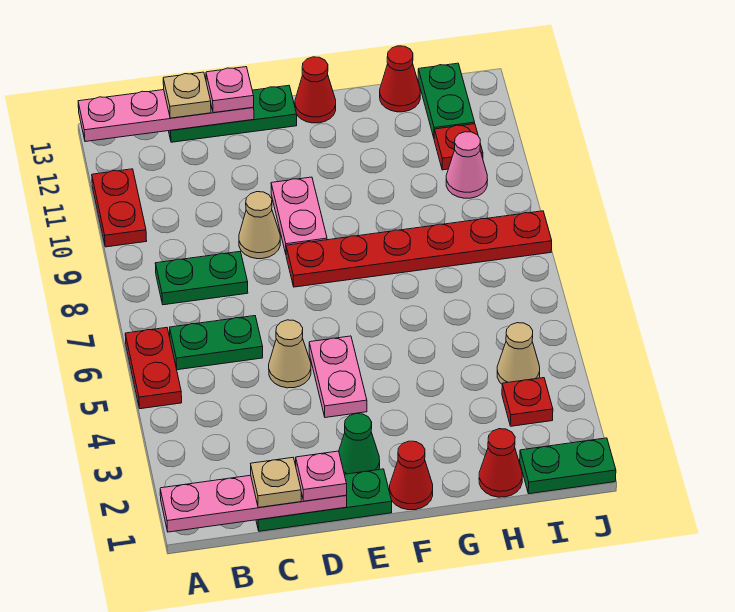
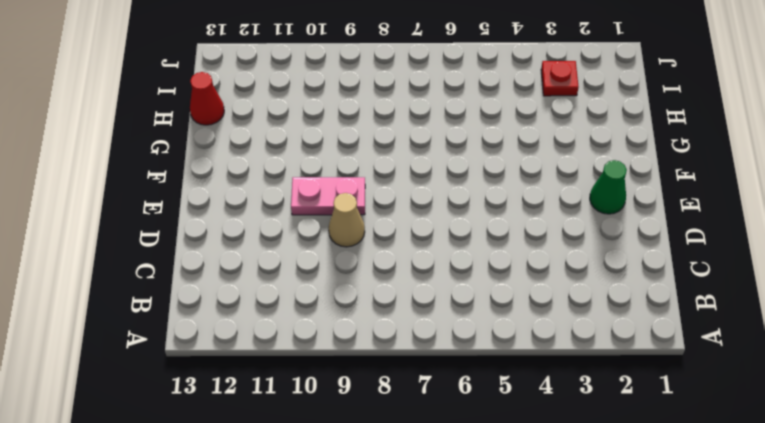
none -> red 1x2 plate [125,328,182,409]
none -> red 1x2 plate [92,169,147,247]
none -> green 1x2 plate [170,316,263,370]

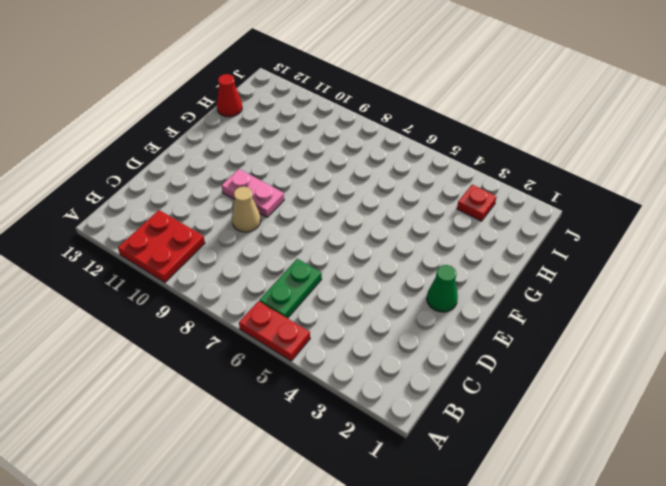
red 2x2 plate [118,210,205,282] -> red 1x2 plate [92,169,147,247]
none -> green 1x2 plate [155,252,248,305]
none -> green 1x3 plate [256,469,392,531]
none -> green 1x3 plate [169,85,297,142]

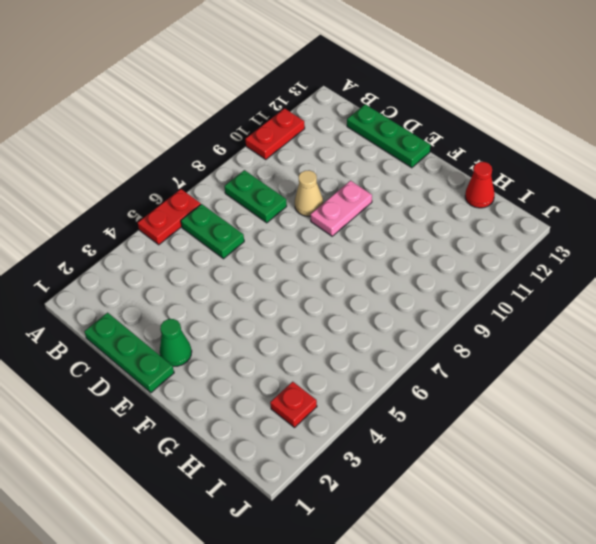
none -> tan 1x1 cone [269,320,311,388]
none -> pink 1x2 plate [309,336,367,418]
none -> red 1x6 plate [286,211,552,287]

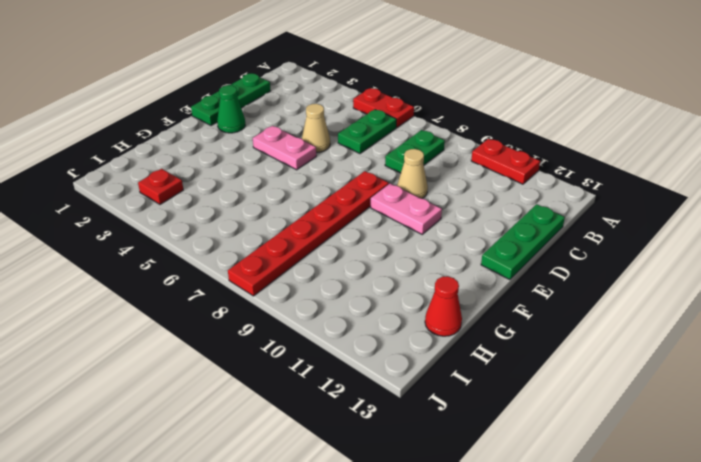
none -> red 1x1 cone [390,441,433,510]
none -> red 1x1 cone [295,57,336,123]
none -> red 1x1 cone [479,429,522,497]

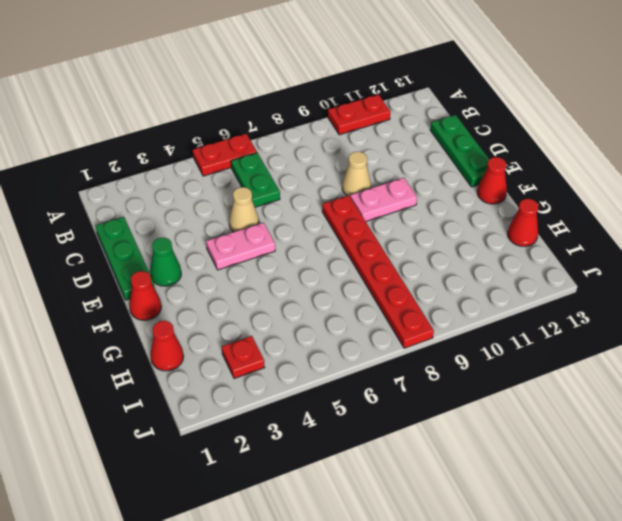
none -> green 1x2 plate [155,252,248,305]
none -> green 1x2 plate [520,438,616,494]
none -> tan 1x1 cone [497,323,540,384]

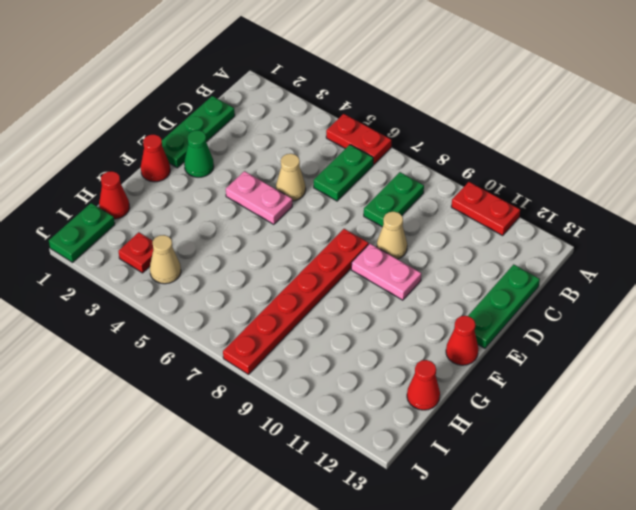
none -> pink 1x1 cone [446,132,488,198]
none -> red 1x1 plate [434,124,483,170]
none -> green 1x2 plate [418,63,475,137]

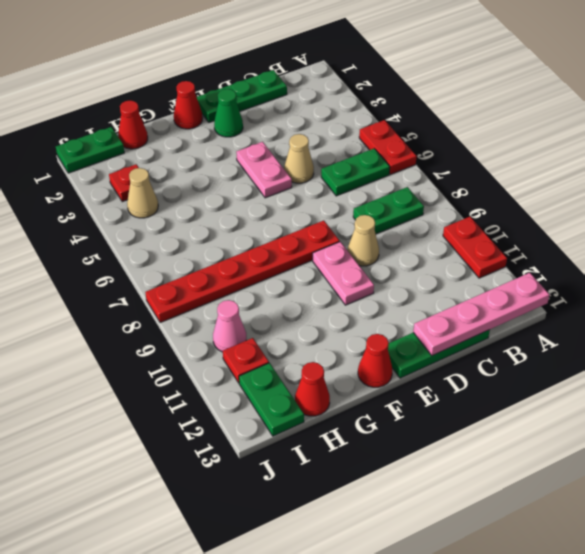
none -> pink 1x4 plate [160,475,347,532]
none -> tan 1x1 plate [251,458,301,508]
none -> tan 1x1 plate [163,72,211,118]

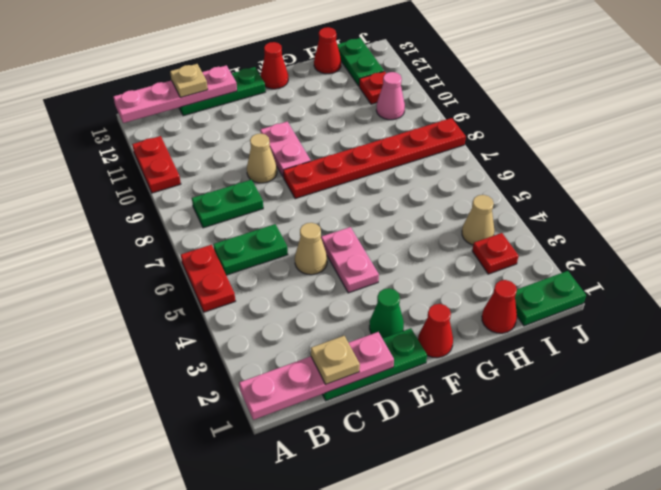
none -> pink 1x1 plate [296,451,347,501]
none -> pink 1x1 plate [206,67,254,113]

